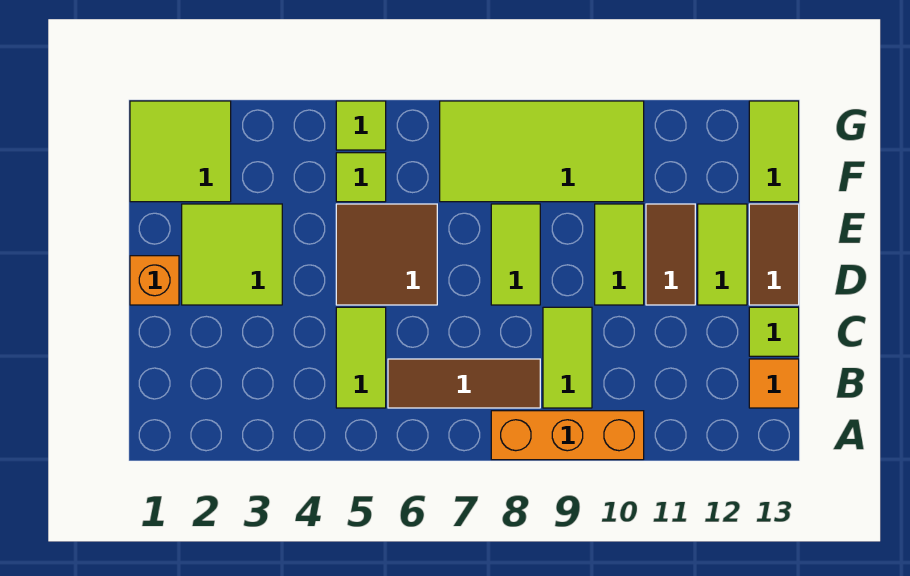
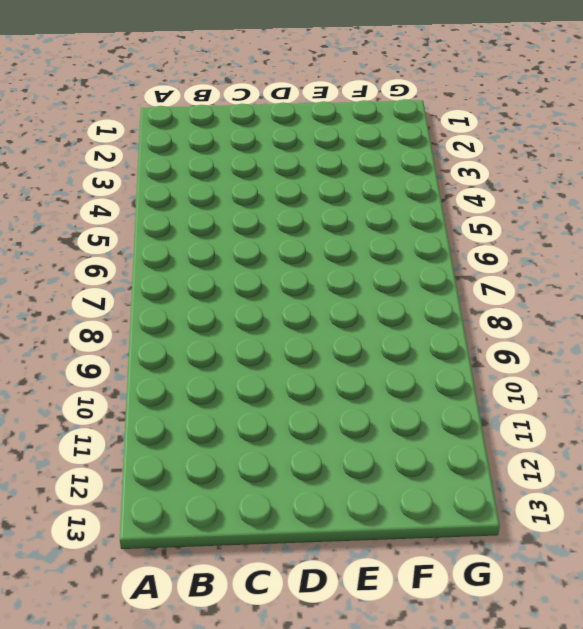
none -> orange 1x3 brick [491,411,644,460]
none -> lime 1x2 tile [336,307,386,408]
none -> brown 1x3 tile [388,359,540,408]

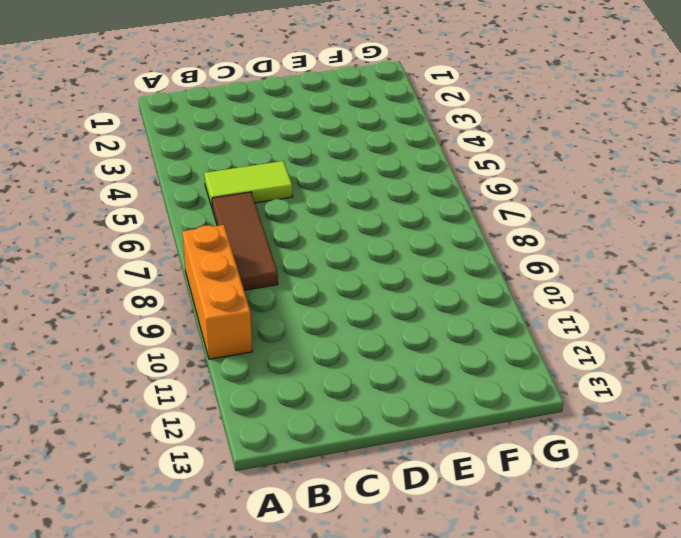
none -> lime 1x2 tile [543,307,592,408]
none -> orange 1x1 tile [749,359,799,408]
none -> lime 1x1 tile [749,307,799,356]

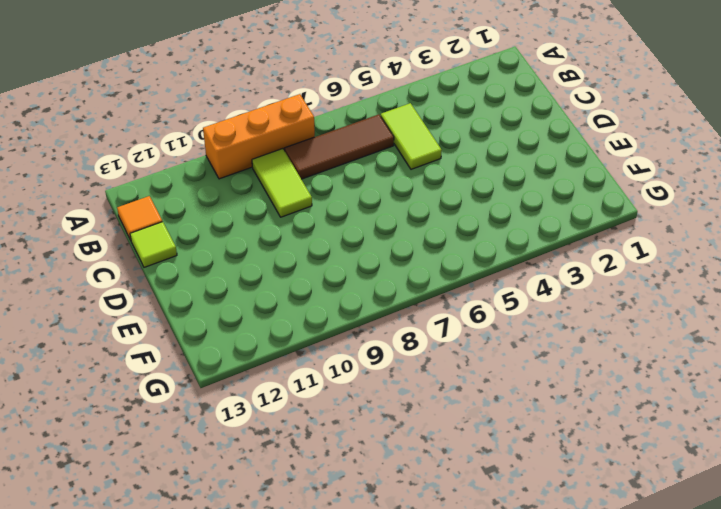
none -> orange 1x1 brick [130,256,179,305]
none -> lime 2x2 tile [182,204,282,305]
none -> brown 2x2 tile [336,204,437,305]

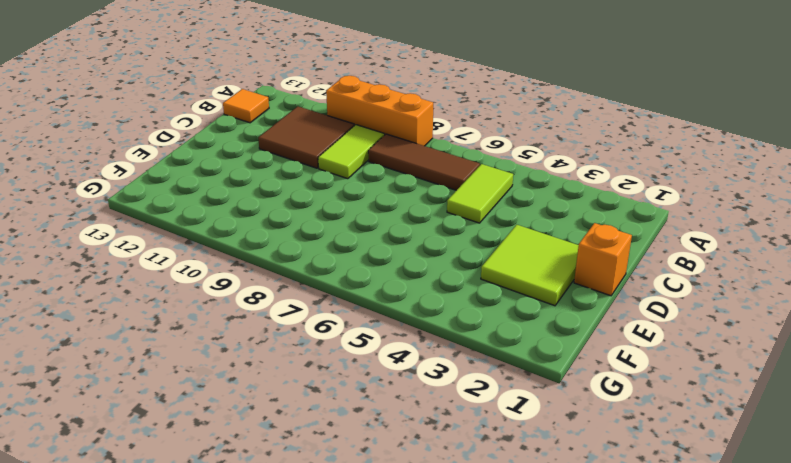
brown 2x2 tile [258,106,354,168] -> brown 2x2 tile moved to [336,204,437,305]
none -> lime 1x1 tile [749,307,799,356]
none -> lime 1x2 tile [491,204,540,305]
none -> lime 1x2 tile [595,204,644,305]

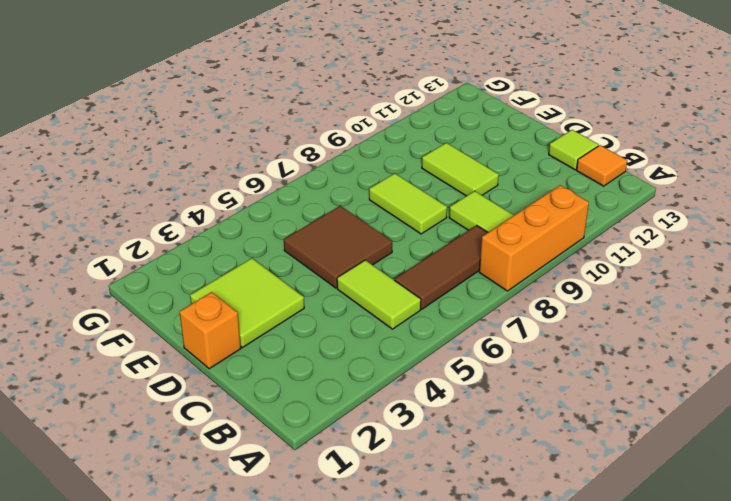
none -> brown 1x2 tile [646,204,695,305]
none -> lime 1x2 tile [698,204,747,305]
none -> brown 1x2 tile [749,204,799,305]

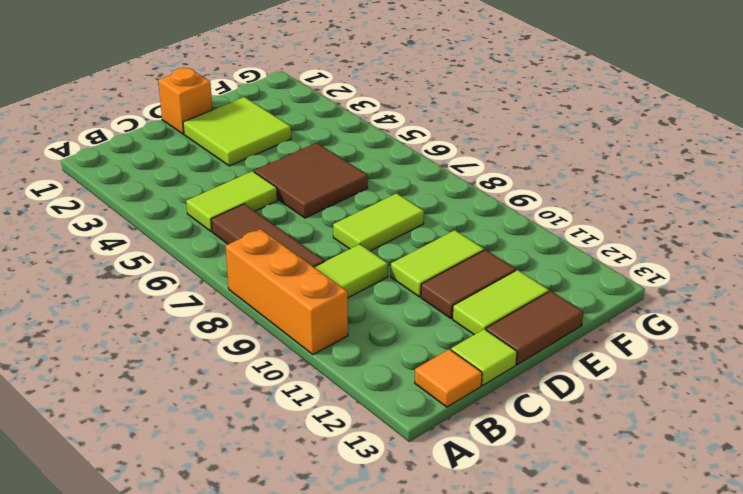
none -> lime 2x2 tile [130,101,231,202]
none -> lime 1x1 tile [336,153,386,202]
none -> lime 2x4 tile [440,101,644,202]

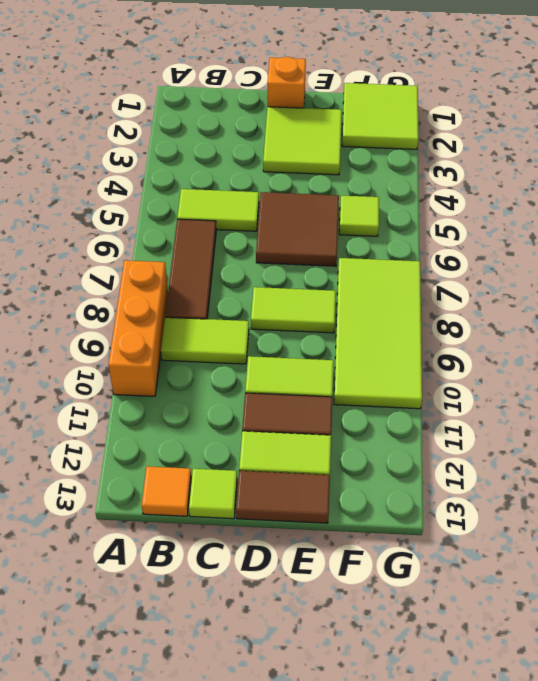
none -> lime 1x2 tile [749,101,799,202]
none -> lime 1x1 tile [336,101,386,150]

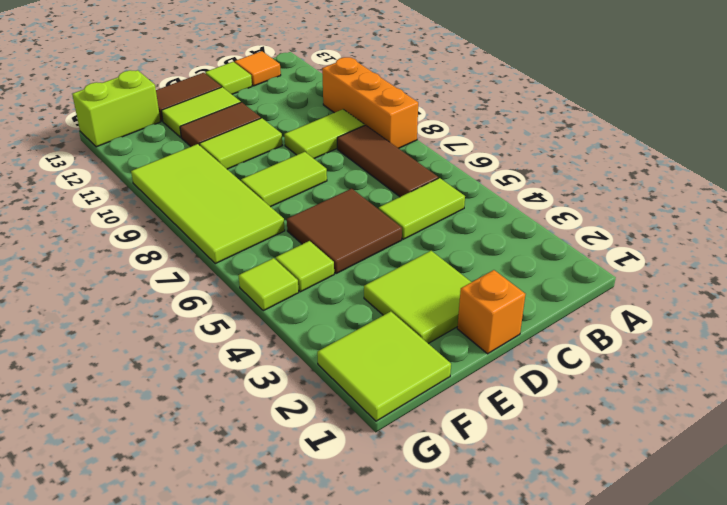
lime 1x2 brick [72,70,161,147] -> lime 1x2 tile [749,101,799,202]

